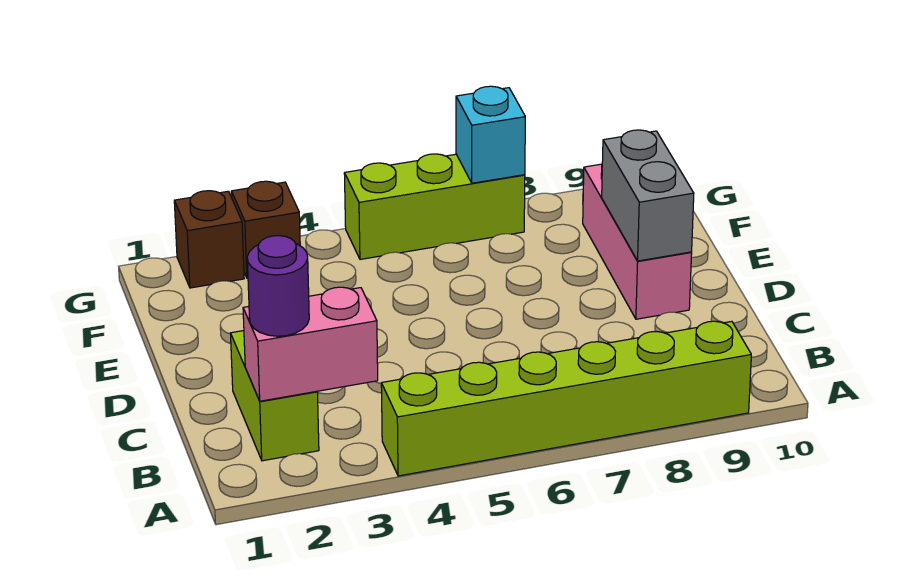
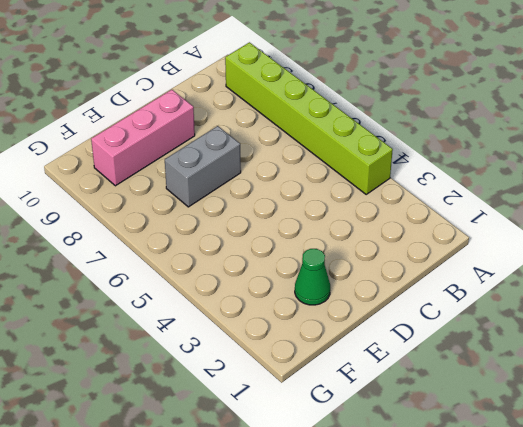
grey 1x2 brick [165,126,241,207] -> grey 1x2 brick moved to [602,130,694,261]
green 1x1 cone [295,249,330,305] -> none
none -> lime 1x2 brick [231,331,319,461]
none -> brown 1x1 brick [174,191,244,288]

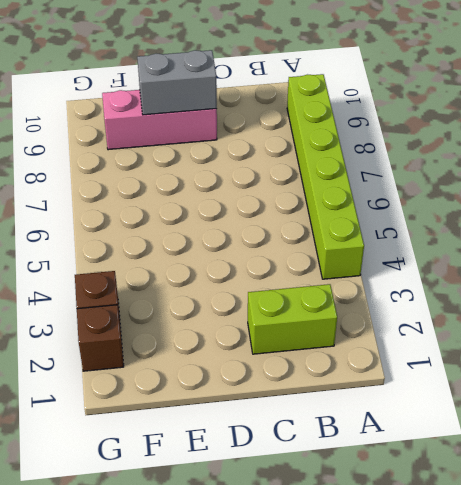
none -> lime 1x3 brick [344,154,525,259]
none -> pink 1x2 brick [243,287,378,401]

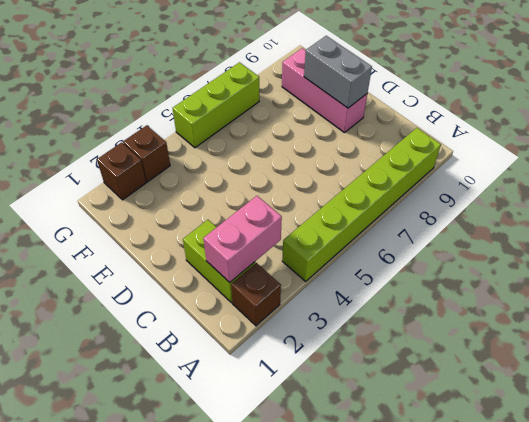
brown 1x1 brick [231,263,281,326] -> none
none -> cyan 1x1 brick [456,86,525,183]
none -> purple 1x1 round brick [247,236,309,336]

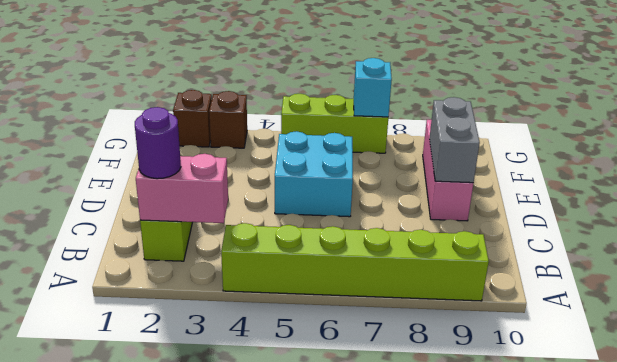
cyan 2x2 brick [275,131,353,217] -> none

